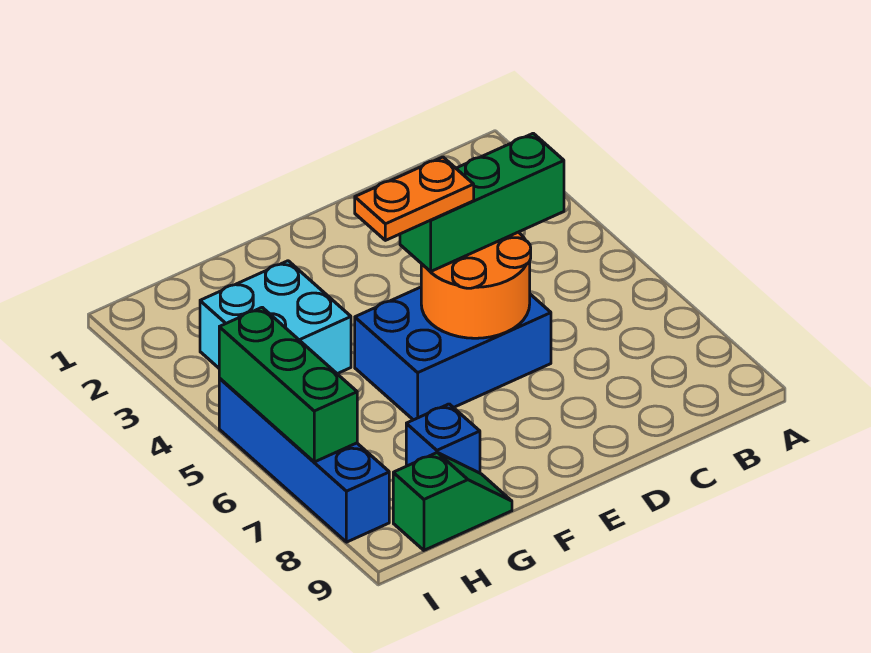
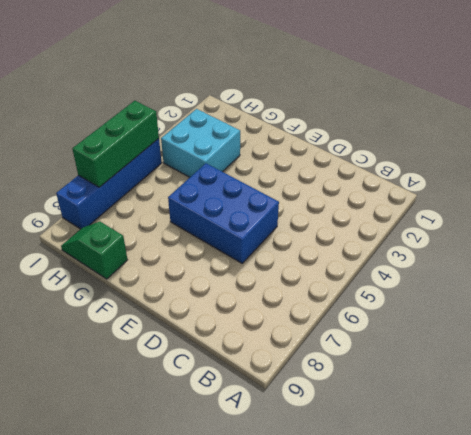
green 1x2 slope [61,222,128,279] -> green 1x2 slope turned to [393,453,512,550]
none -> blue 1x1 brick [406,404,480,473]
none -> orange 2x2 round brick [421,232,531,338]

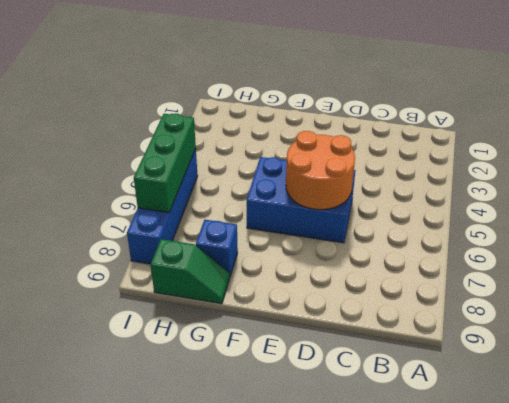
none -> cyan 2x2 brick [200,261,351,374]
none -> green 1x3 brick [400,133,564,272]

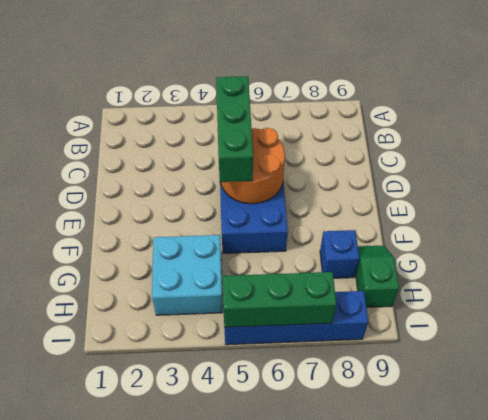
none -> orange 1x2 plate [355,157,474,240]

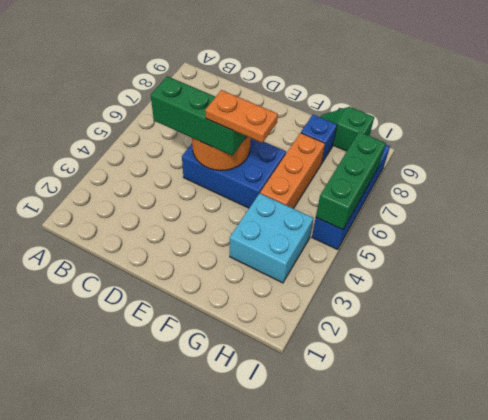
orange 1x3 brick [260,133,325,209] -> none

